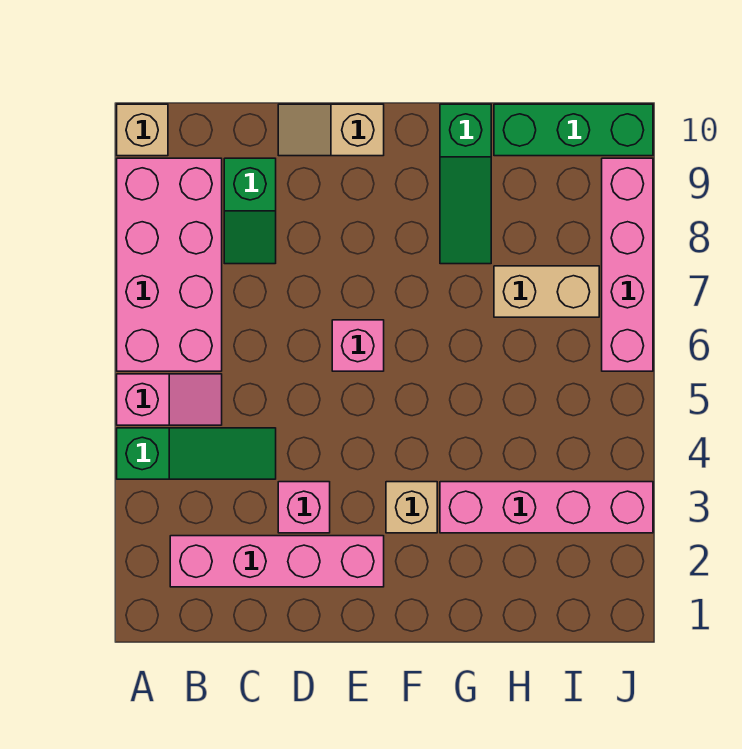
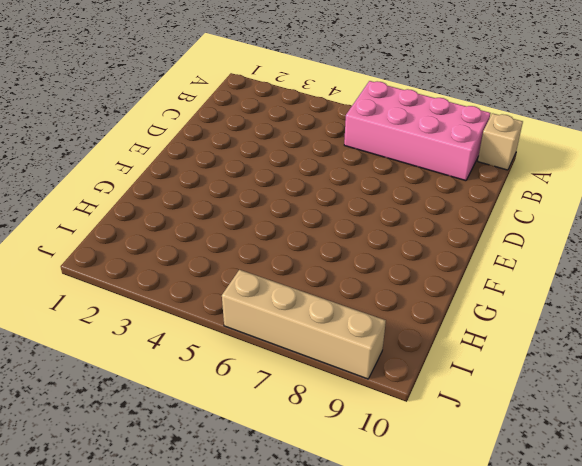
tan 1x4 brick [222,270,386,379] -> pink 1x4 brick [602,158,653,371]
none -> green 1x3 slope [117,428,276,479]
none -> pink 1x2 slope [117,374,222,425]
none -> pink 1x4 brick [170,536,384,587]

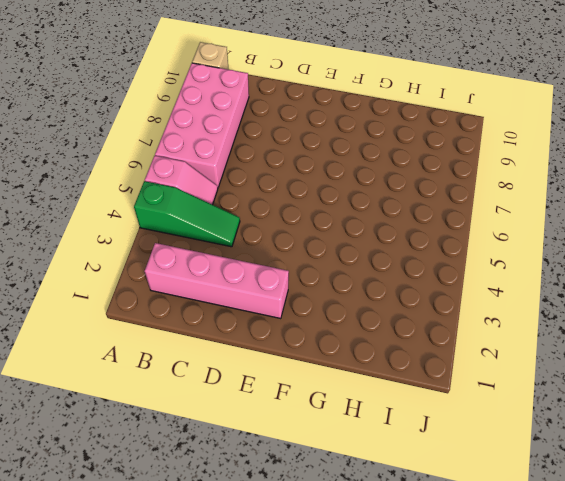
none -> green 1x2 slope [224,158,276,264]
none -> pink 1x1 brick [278,482,330,533]
none -> tan 1x2 slope [278,104,384,156]

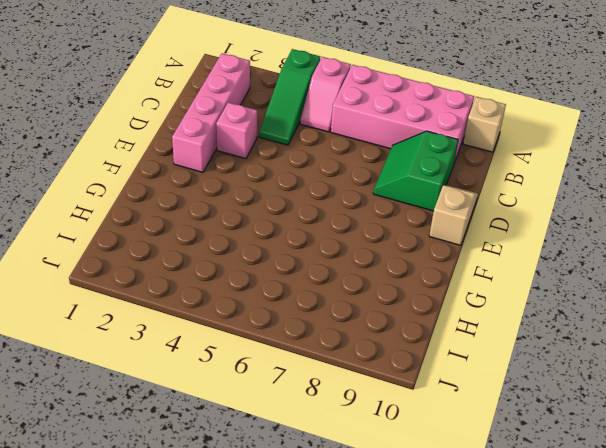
green 2x2 slope [373,131,458,211] -> green 1x2 slope [224,158,276,264]
none -> pink 1x1 brick [332,320,384,371]
none -> tan 1x1 brick [386,482,437,533]
none -> pink 1x4 brick [440,482,653,533]

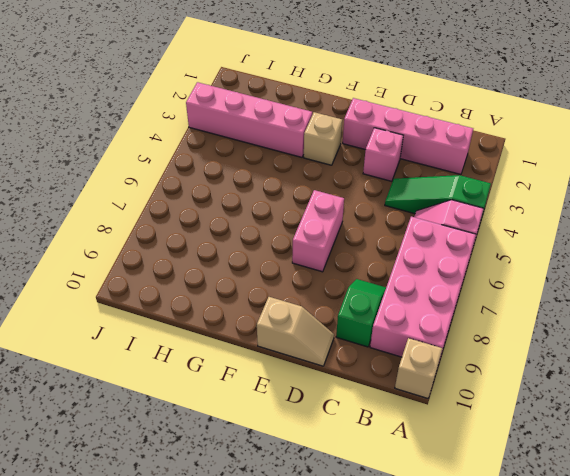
pink 1x2 brick [292,190,344,272] -> pink 1x1 brick [332,320,384,371]
none -> green 1x3 slope [440,104,491,264]
none -> tan 1x2 brick [494,266,599,317]
none -> green 1x3 brick [494,104,653,156]

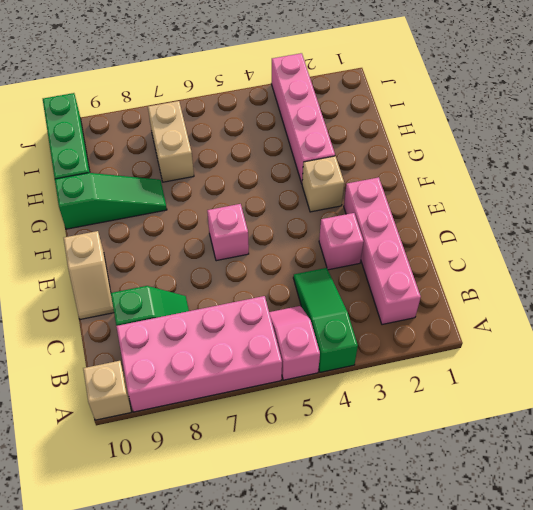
none -> pink 1x4 brick [602,158,653,371]

